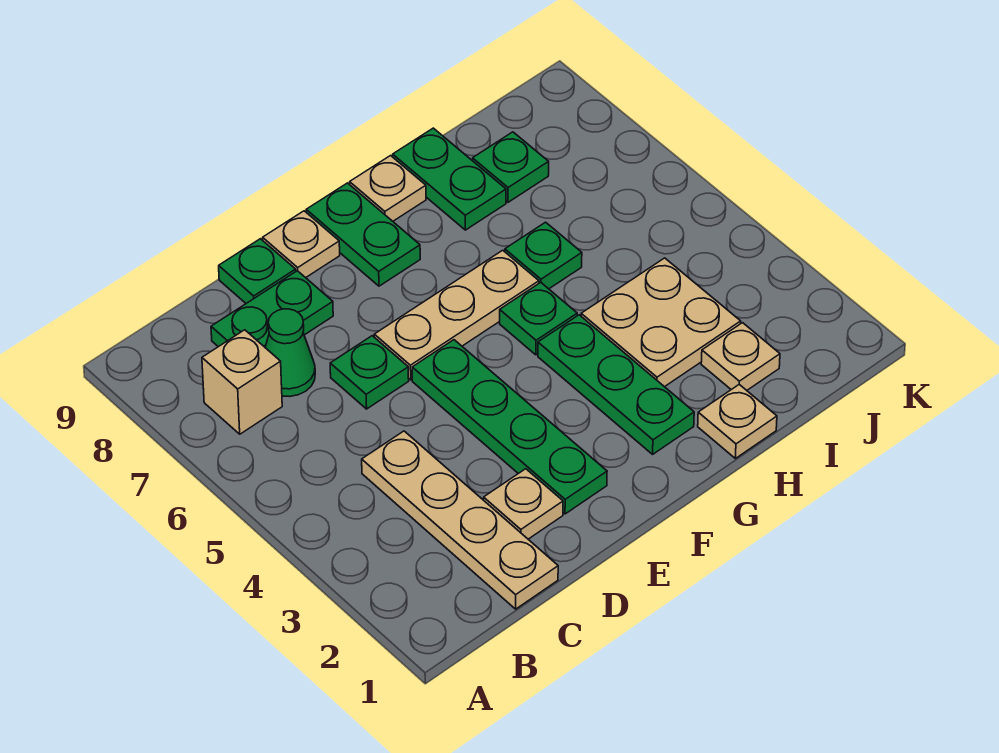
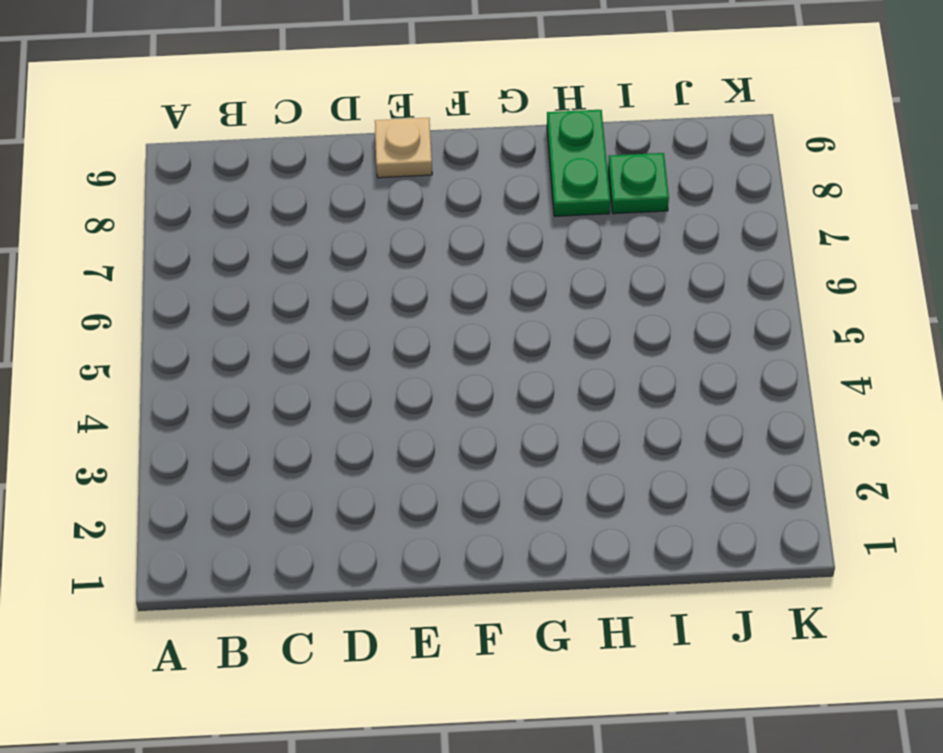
none -> tan 1x1 brick [202,330,282,434]
none -> tan 1x4 plate [362,431,558,609]
none -> green 1x1 cone [265,309,315,397]

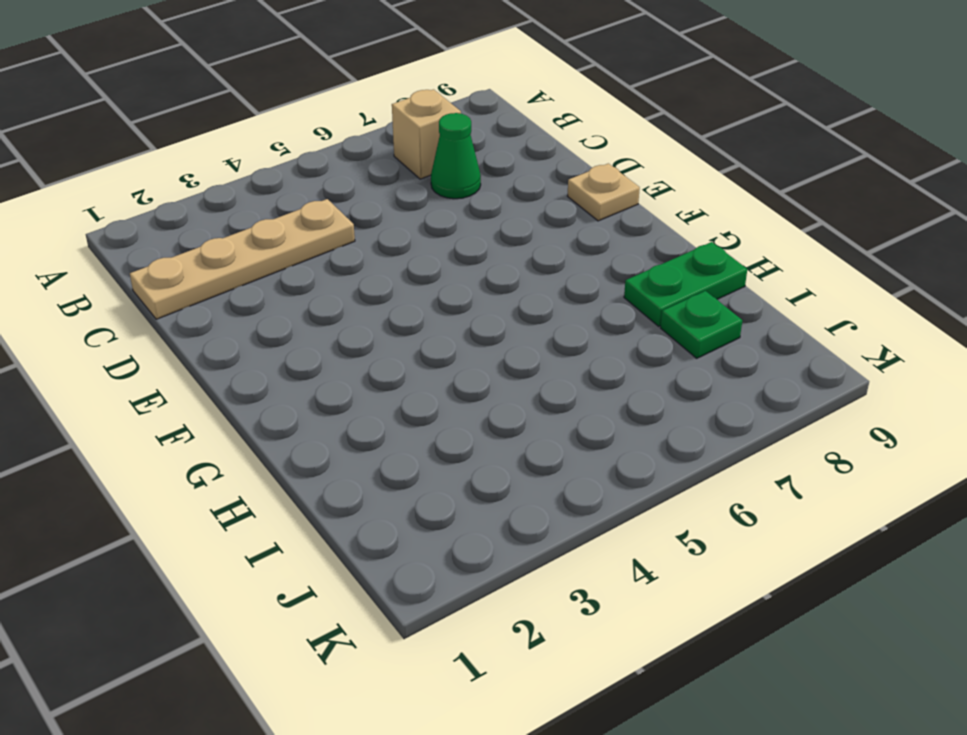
none -> green 1x2 plate [211,271,333,347]
none -> tan 1x1 plate [484,469,563,539]
none -> green 1x1 plate [330,336,409,409]

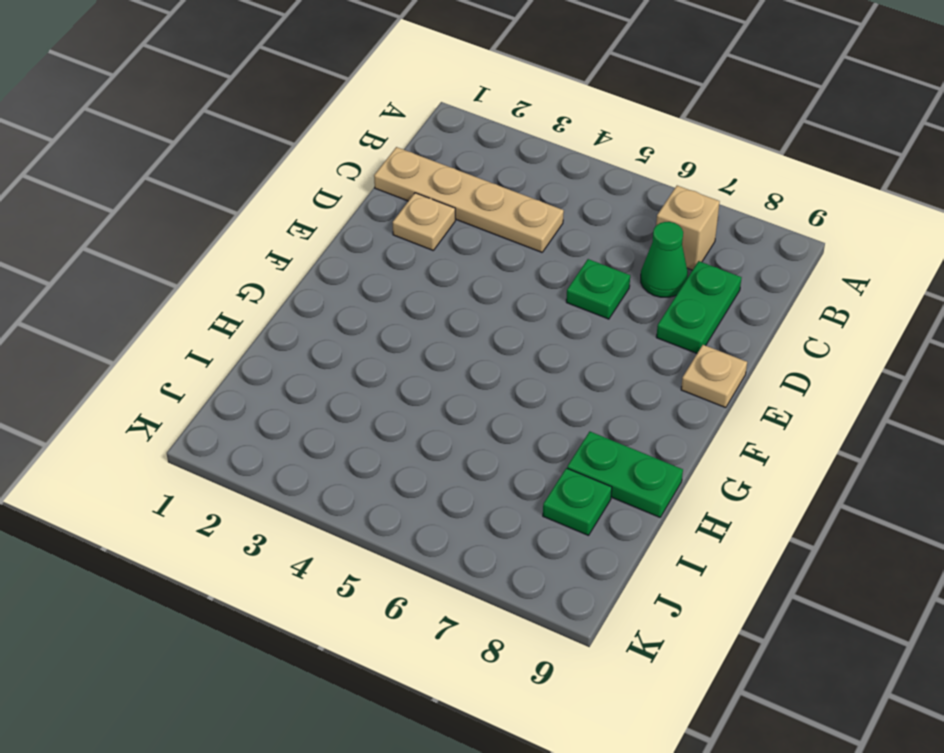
none -> green 1x1 plate [219,239,296,303]
none -> green 1x4 plate [412,340,607,514]
none -> tan 1x3 plate [374,250,539,380]

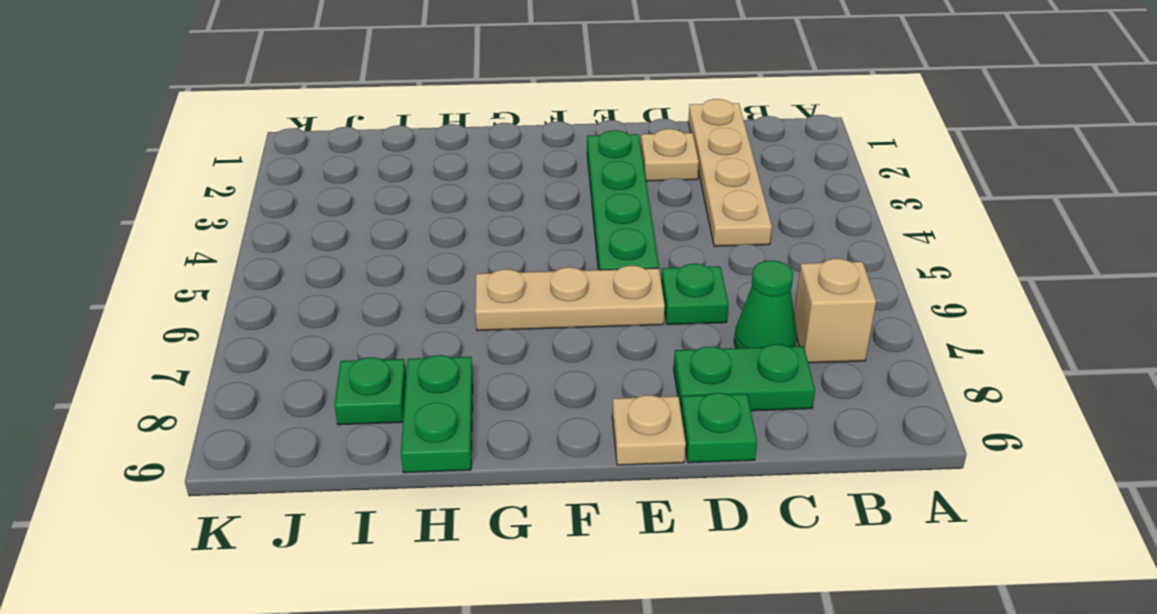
none -> green 1x2 plate [306,183,420,286]
none -> green 1x3 plate [538,315,694,454]
none -> green 1x1 plate [500,282,577,355]

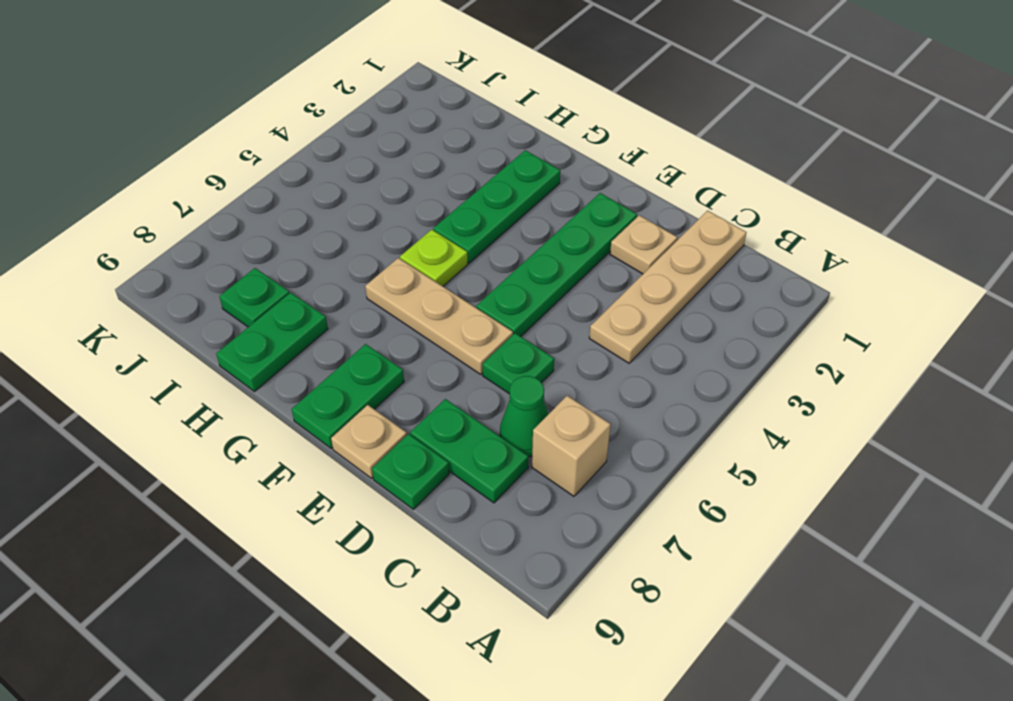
lime 1x1 plate [400,230,468,286] -> green 1x1 plate [500,282,577,355]
none -> tan 1x1 plate [350,156,426,221]
none -> tan 1x1 plate [698,385,777,458]
none -> tan 2x2 plate [581,258,741,387]

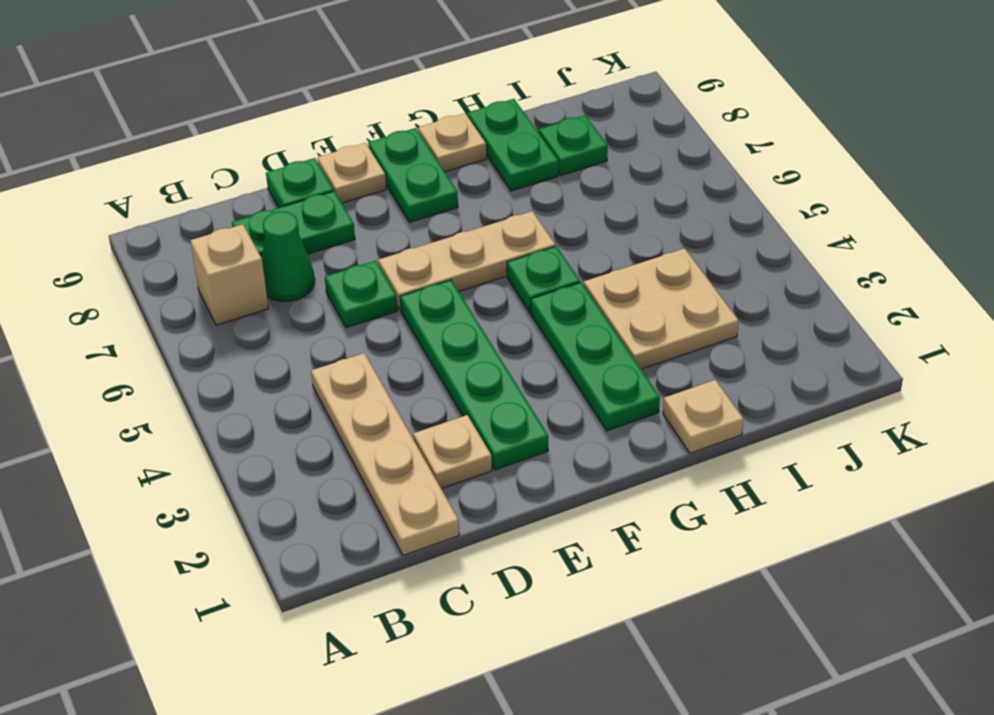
none -> green 1x1 plate [505,222,582,289]
none -> tan 1x1 plate [701,323,780,390]

